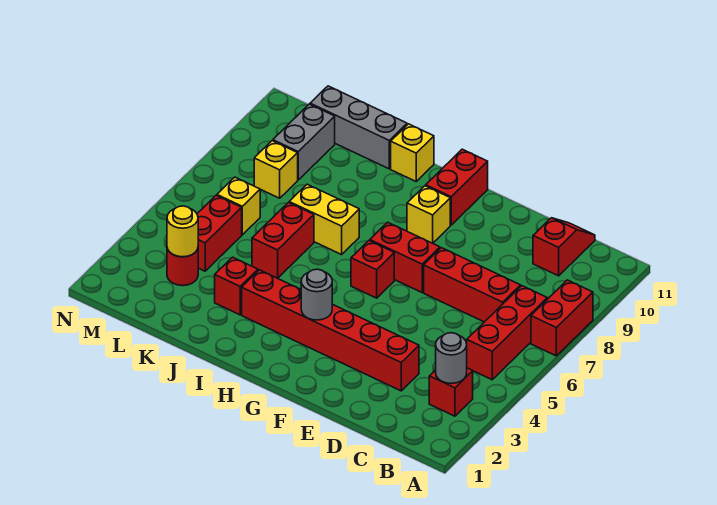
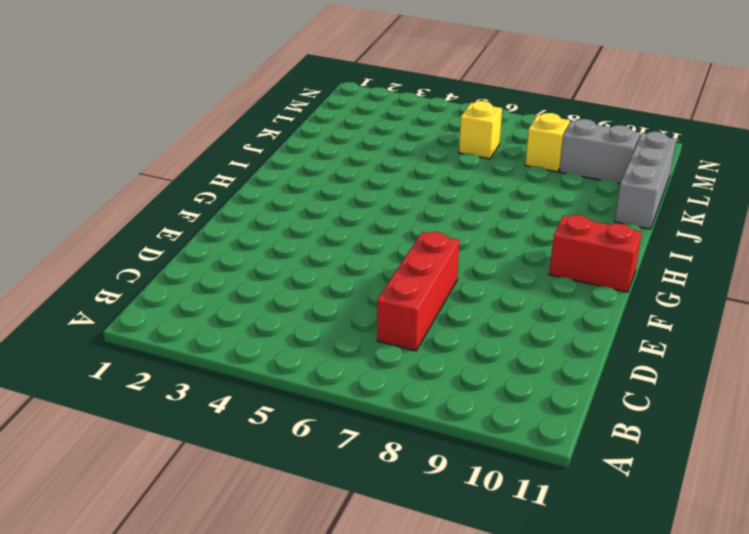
none -> red 1x2 brick [531,280,593,356]
none -> red 1x1 brick [429,368,473,416]
none -> red 1x3 brick [467,286,547,380]

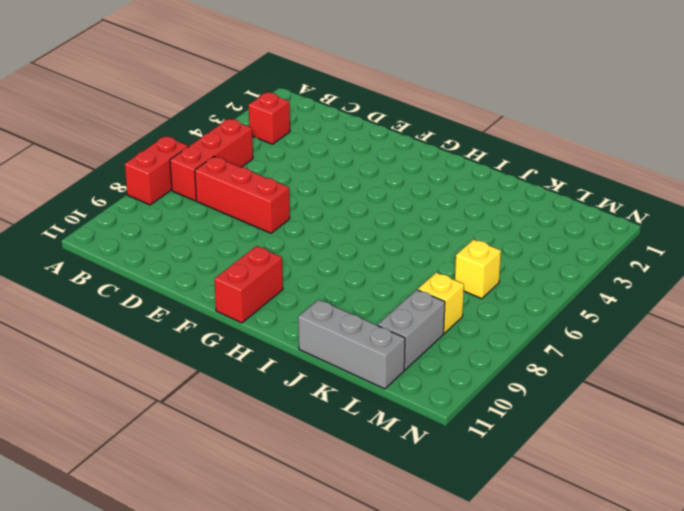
none -> red 1x2 slope [533,218,595,276]
none -> red 1x6 brick [242,270,419,391]
none -> red 1x2 brick [370,222,440,292]

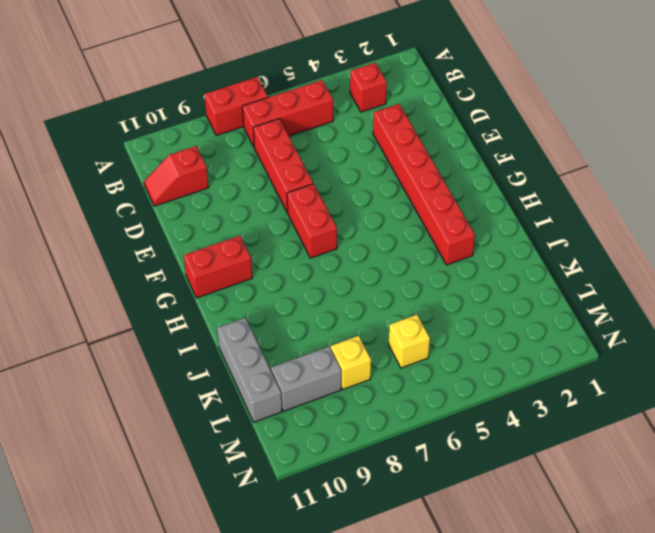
none -> red 1x1 brick [351,241,394,298]
none -> yellow 1x1 brick [407,186,450,243]
none -> yellow 1x2 brick [289,184,359,255]

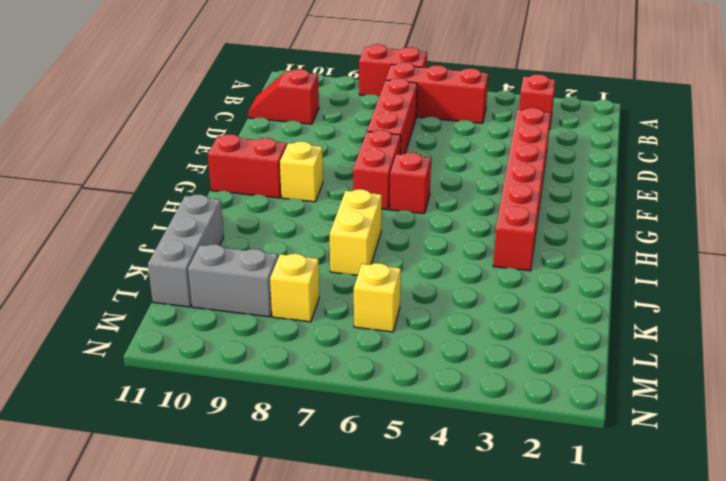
none -> yellow 1x1 brick [391,124,434,181]
none -> red 1x1 brick [215,257,258,315]
none -> red 1x2 brick [252,203,314,278]

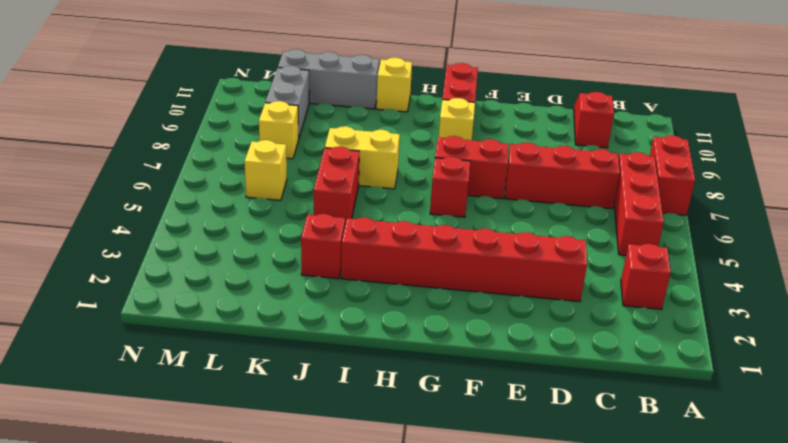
none -> red 1x1 round brick [167,248,198,286]
none -> red 1x2 brick [197,196,242,271]
none -> grey 1x1 round brick [436,333,467,384]

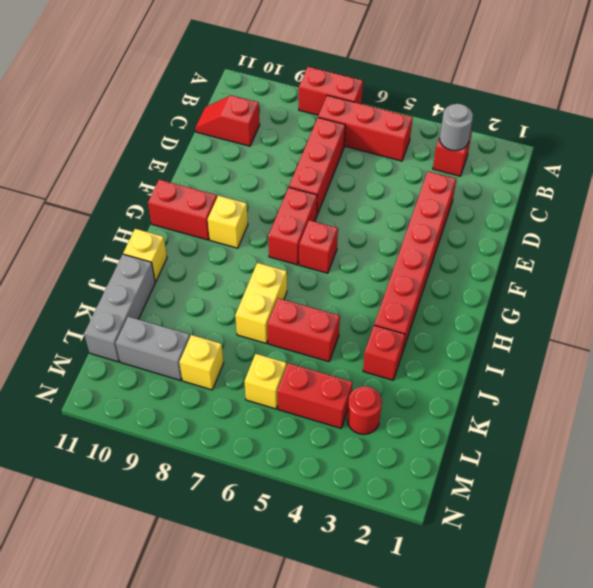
none -> grey 1x1 round brick [301,269,332,320]
none -> yellow 1x1 round brick [167,206,198,257]

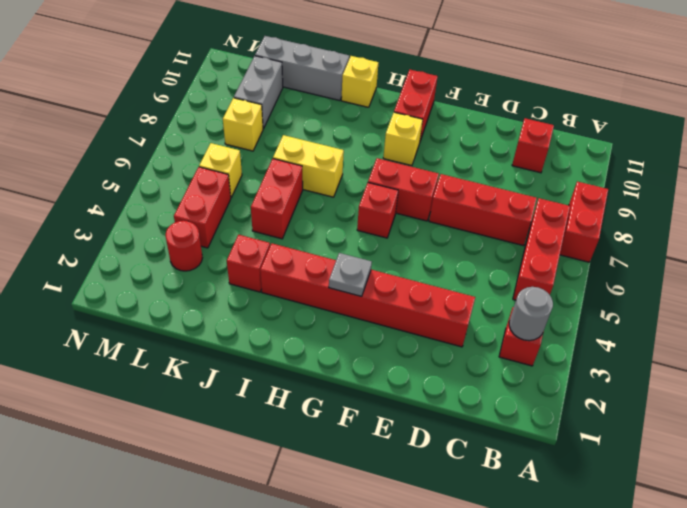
grey 1x1 plate [329,253,372,296] -> grey 1x1 round brick [301,269,332,320]
none -> yellow 1x1 round brick [167,206,198,257]

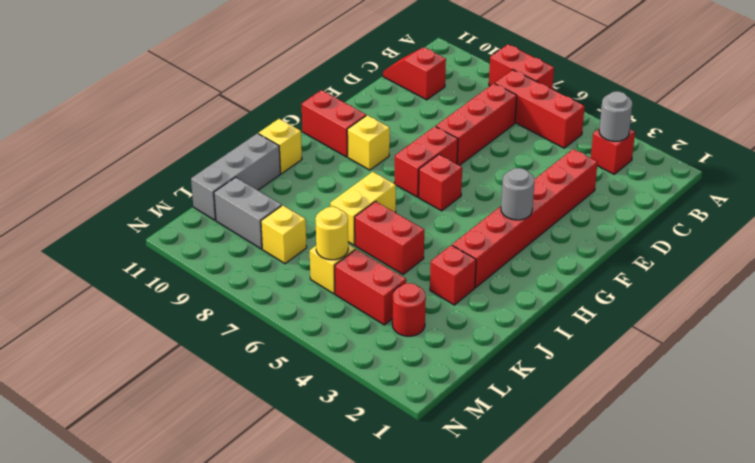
yellow 1x1 round brick [315,207,348,260] -> yellow 1x1 round brick moved to [167,206,198,257]

